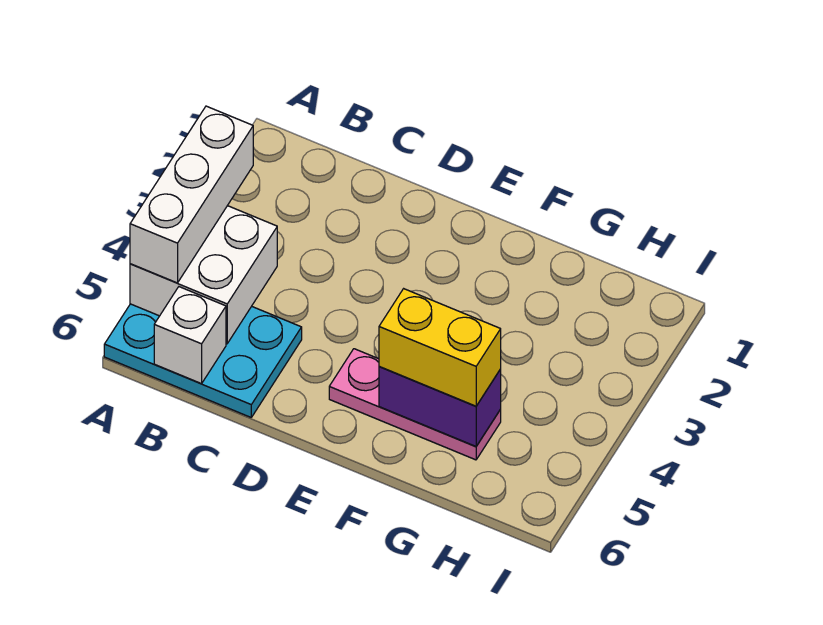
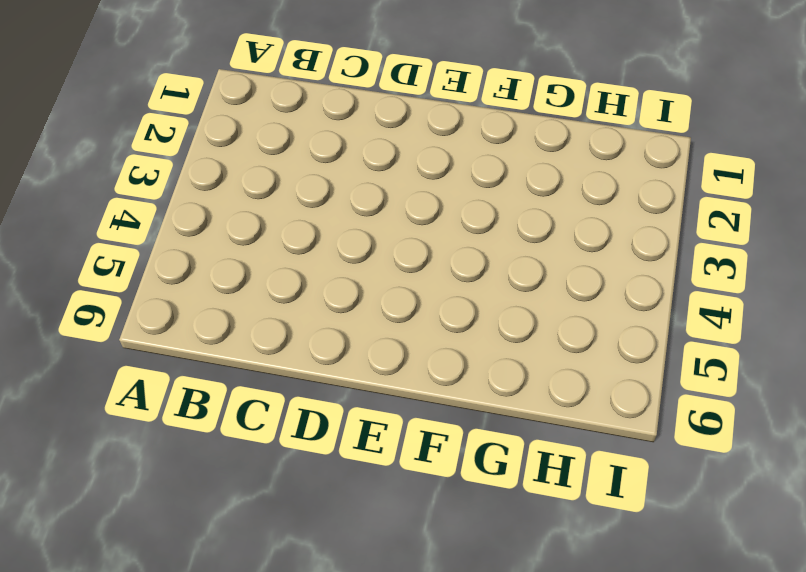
none -> cyan 2x3 plate [104,304,302,417]
none -> pink 1x3 plate [329,349,501,460]

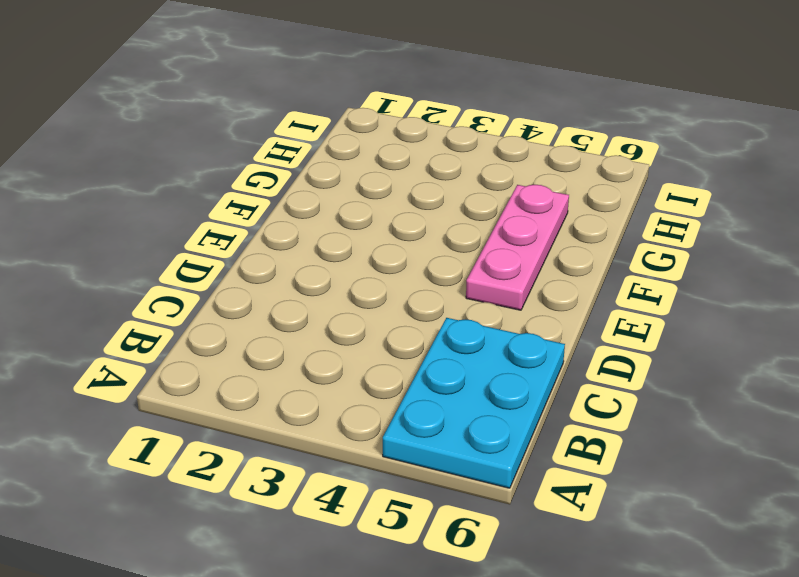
none -> white 2x2 brick [130,206,277,344]
none -> white 1x1 brick [154,287,226,384]

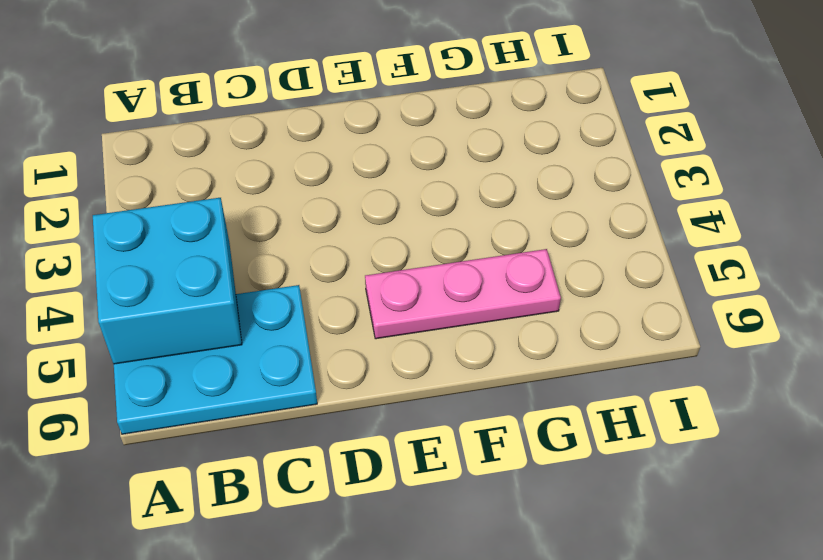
cyan 2x2 brick [93,198,242,364] -> white 2x2 brick [130,206,277,344]
none -> white 1x1 brick [154,287,226,384]
none -> purple 1x2 brick [379,367,501,447]

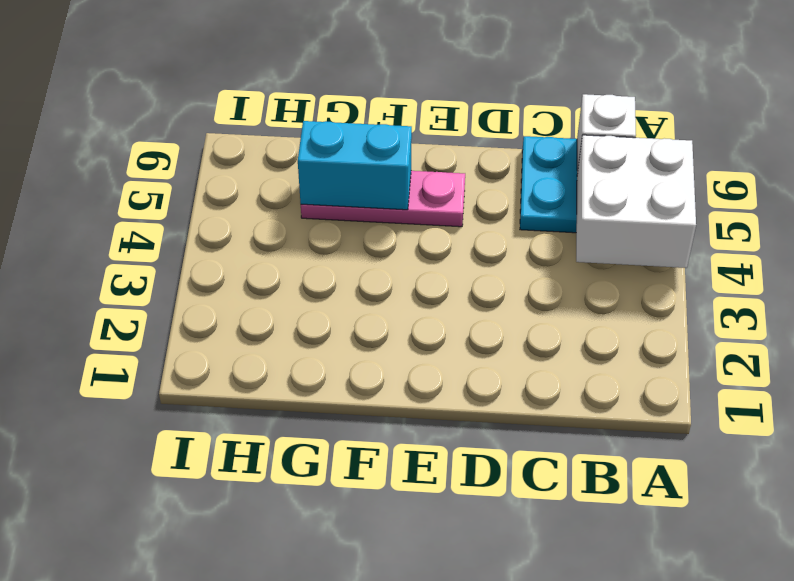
cyan 1x2 brick [298,121,412,210] -> purple 1x2 brick [379,367,501,447]
none -> white 1x3 brick [130,106,253,283]
none -> yellow 1x2 brick [379,289,501,406]

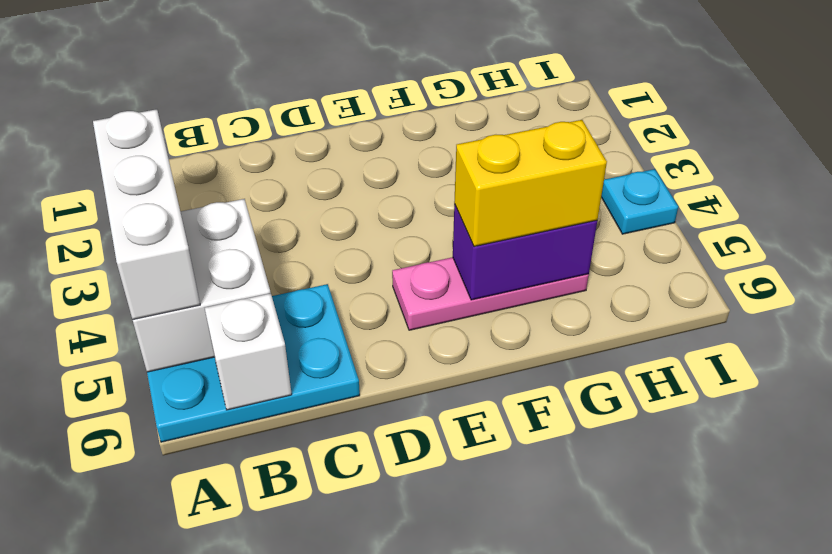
cyan 1x1 plate [601,169,678,234] -> none

